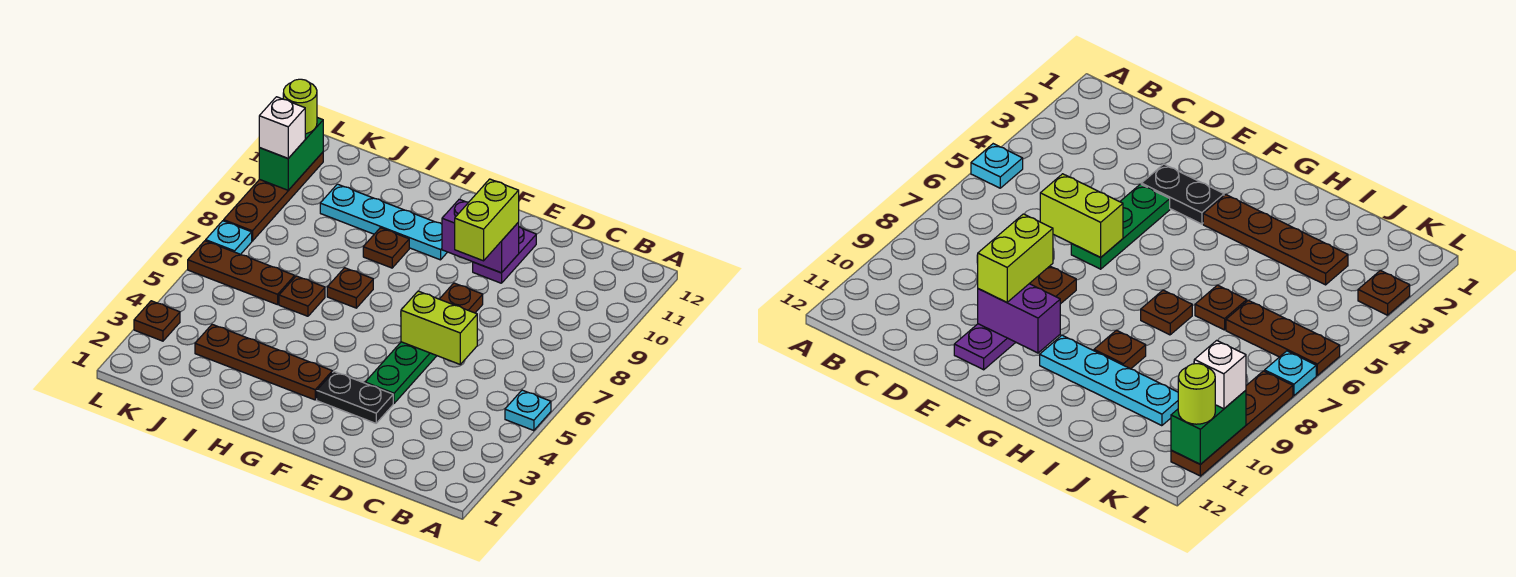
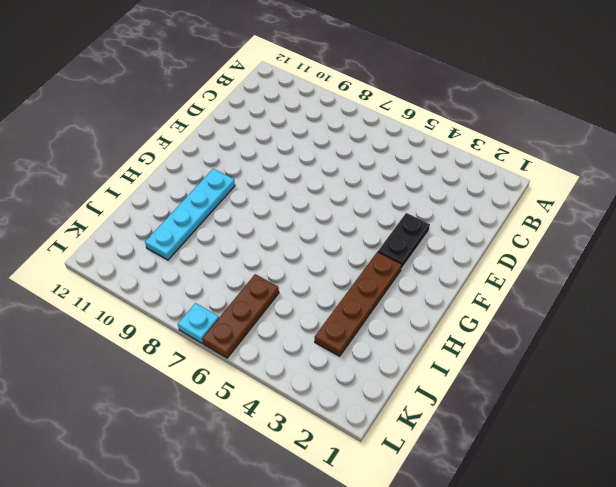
none -> cyan 1x1 plate [505,390,551,431]
none -> green 1x3 plate [365,342,437,403]
none -> brown 1x1 plate [440,283,483,313]

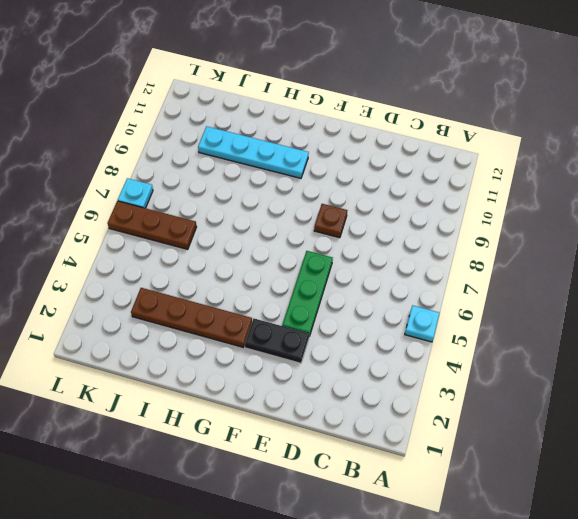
none -> purple 1x2 plate [473,227,536,283]
none -> brown 1x1 plate [327,268,373,308]
none -> brown 1x1 plate [363,228,409,268]

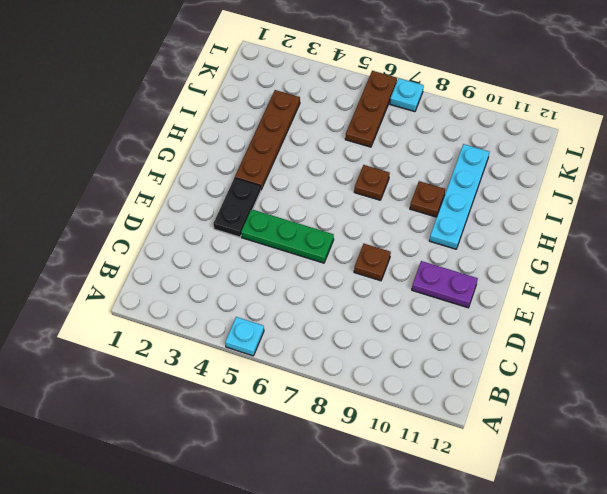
none -> brown 1x1 plate [279,276,325,316]
none -> brown 1x1 plate [134,301,180,341]
none -> brown 1x4 plate [224,152,323,241]

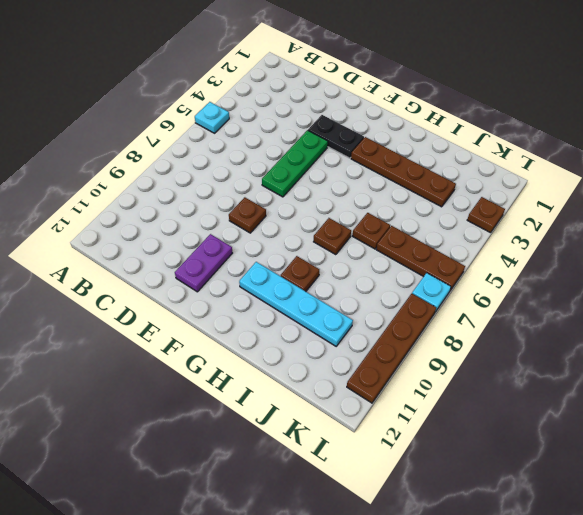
none -> lime 1x2 brick [401,291,477,364]
none -> purple 1x2 brick [442,199,519,273]
none -> green 1x2 brick [259,118,323,190]

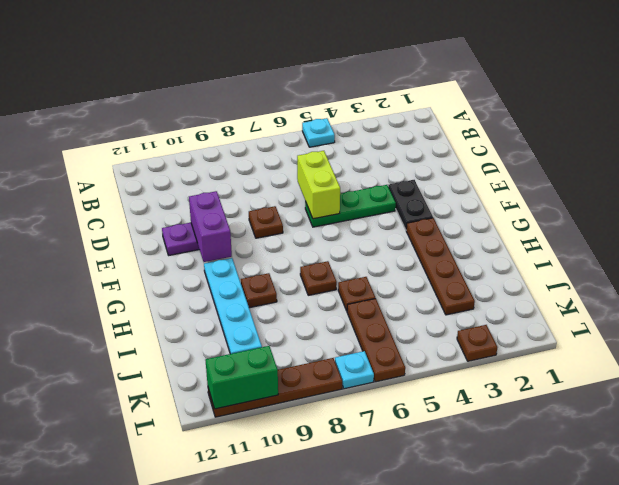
none -> lime 1x2 brick [455,179,519,261]
none -> white 1x1 brick [259,97,305,158]
none -> lime 1x1 round brick [283,79,317,134]

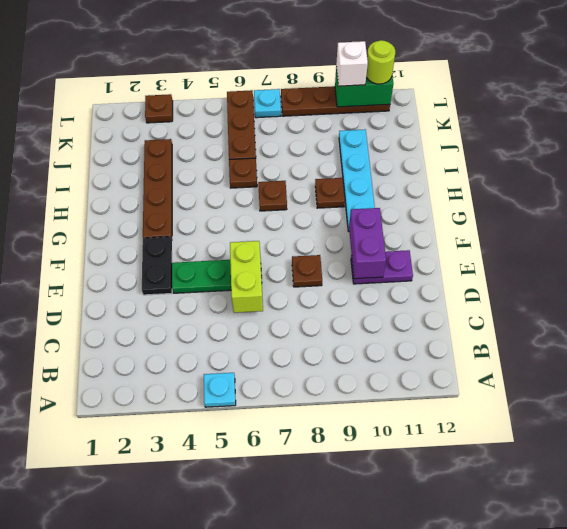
none -> lime 1x2 brick [455,179,519,261]

